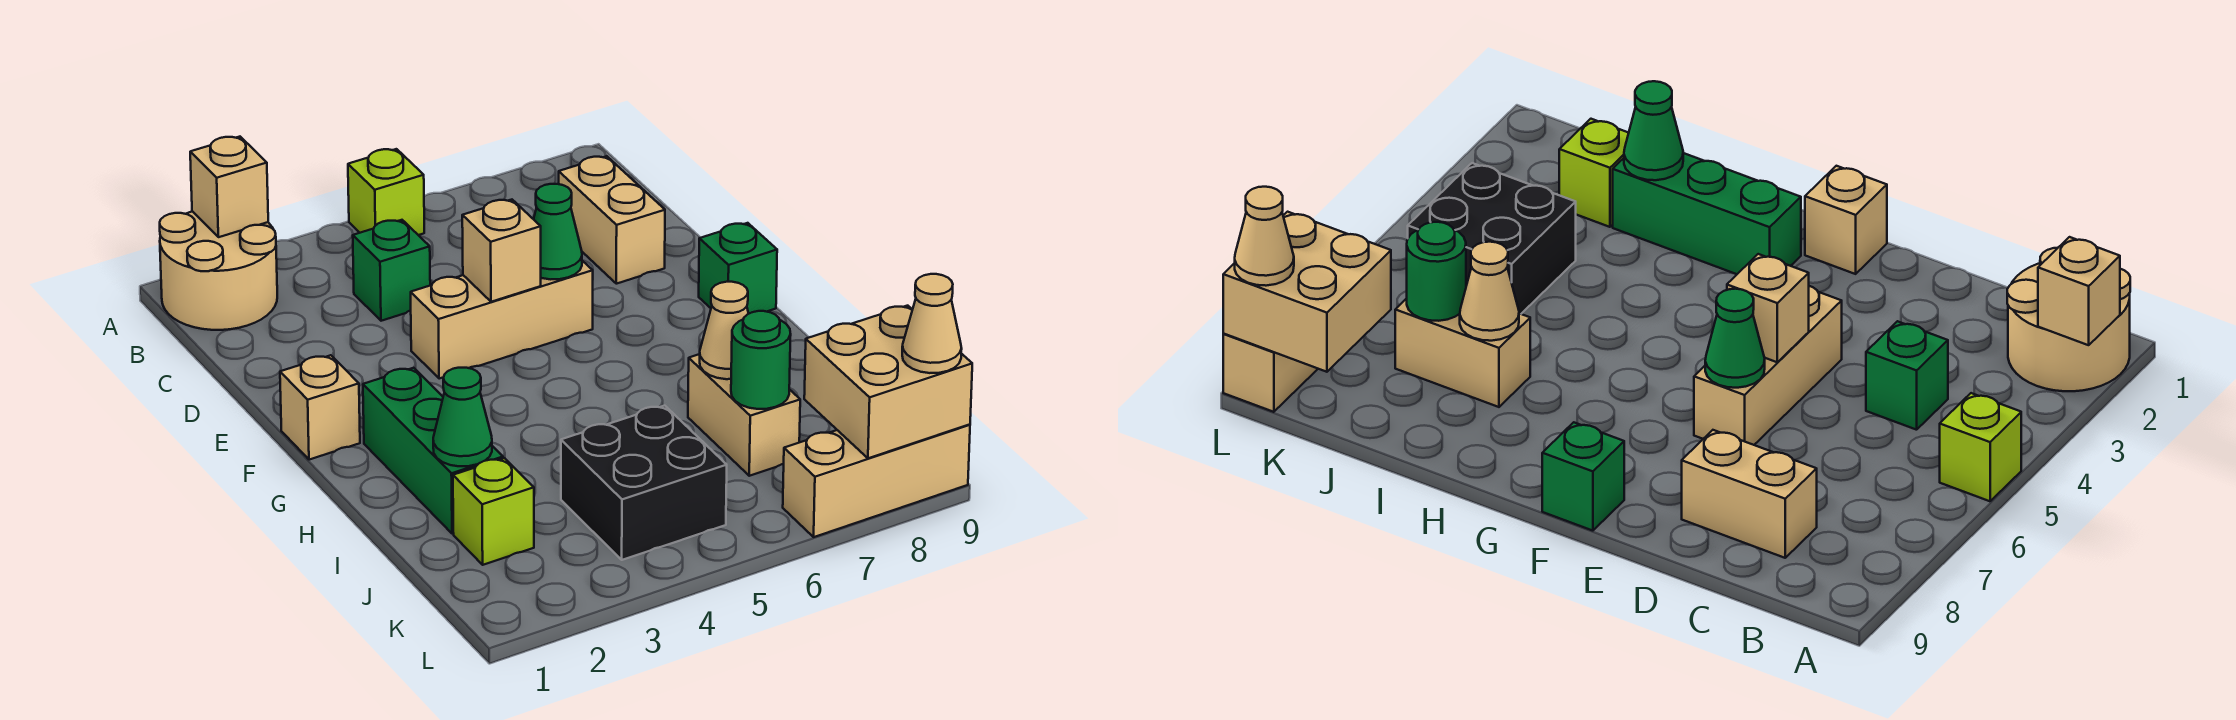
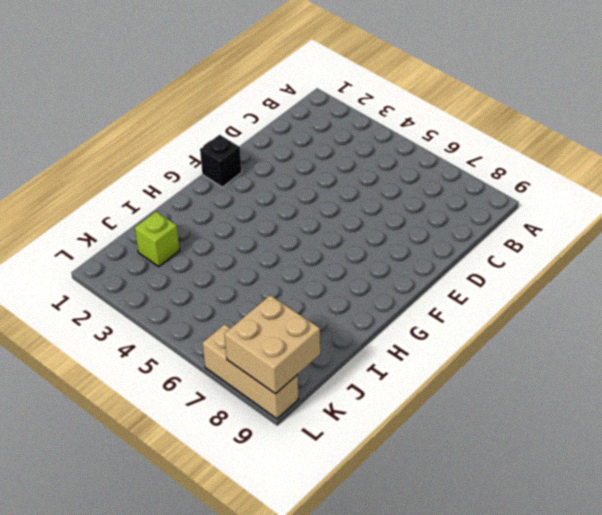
black 1x1 brick [200,135,242,187] -> tan 1x1 brick [280,355,360,460]
none -> tan 2x2 round brick [160,211,277,330]
none -> lime 1x1 brick [348,149,424,235]
none -> green 1x1 brick [353,220,430,321]

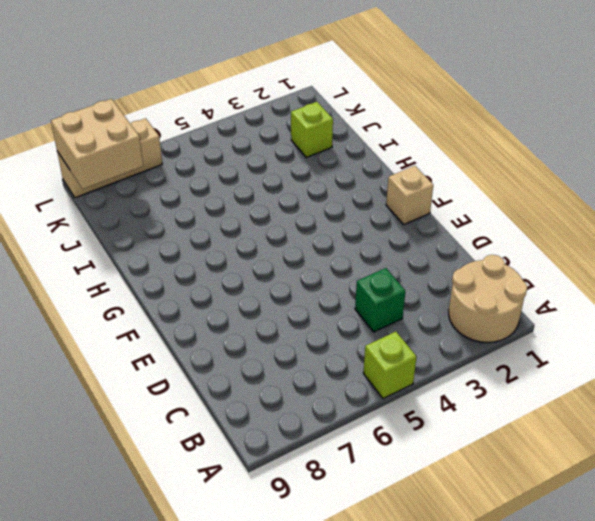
none -> tan 1x2 brick [559,156,665,284]
none -> tan 1x3 brick [411,261,593,379]
none -> green 1x1 brick [699,223,777,313]

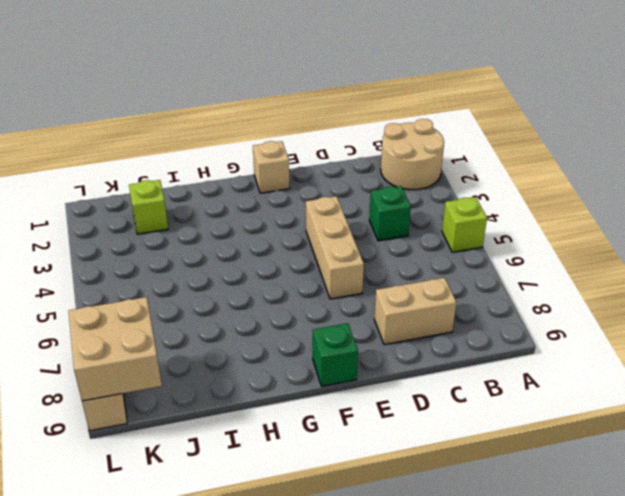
none -> green 1x3 brick [363,368,503,534]
none -> tan 1x2 brick [688,354,800,476]
none -> black 2x2 brick [561,406,727,560]

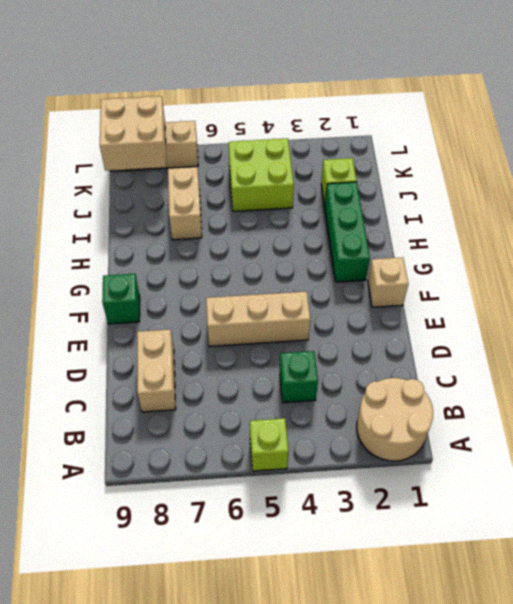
lime 2x2 brick [229,138,294,211] -> black 2x2 brick [561,406,727,560]
none -> tan 1x1 brick [190,137,268,237]
none -> tan 1x1 brick [462,200,541,302]
none -> green 1x1 cone [534,184,582,279]

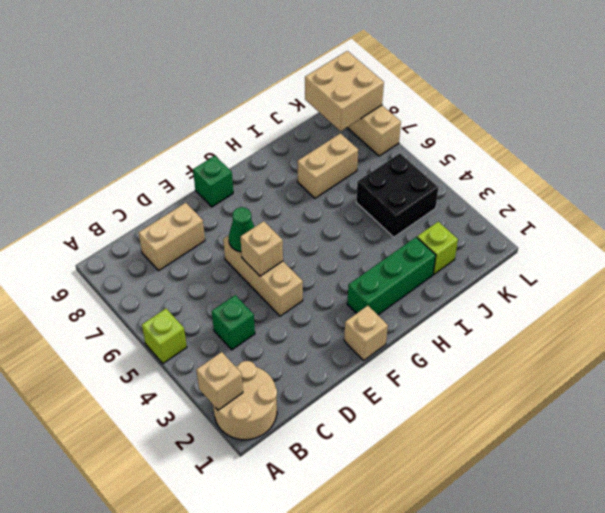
none -> green 1x1 cone [433,368,492,466]
none -> tan 1x1 cone [700,282,749,379]
none -> green 1x1 round brick [731,311,791,409]

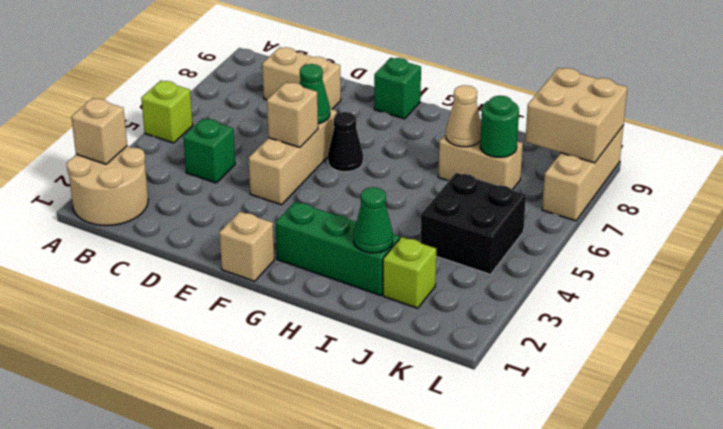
black 1x1 cone [328,112,363,172] -> none
none -> tan 1x1 cone [902,274,962,373]

